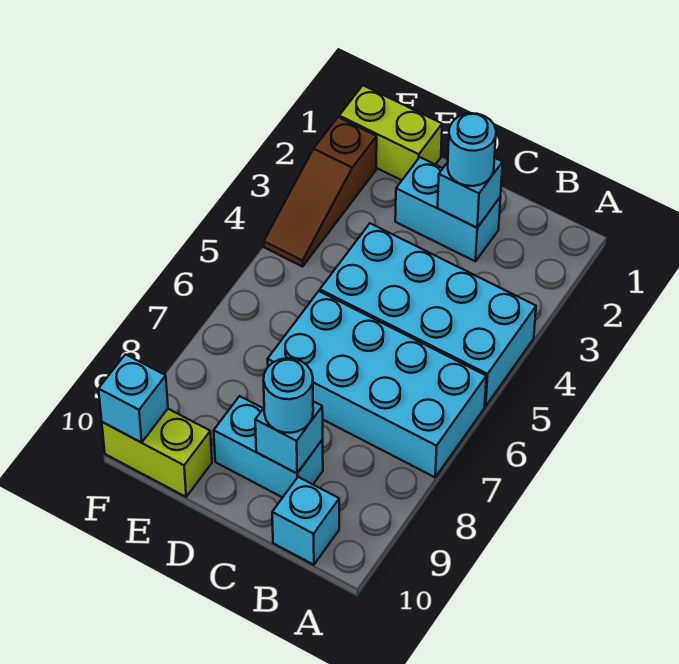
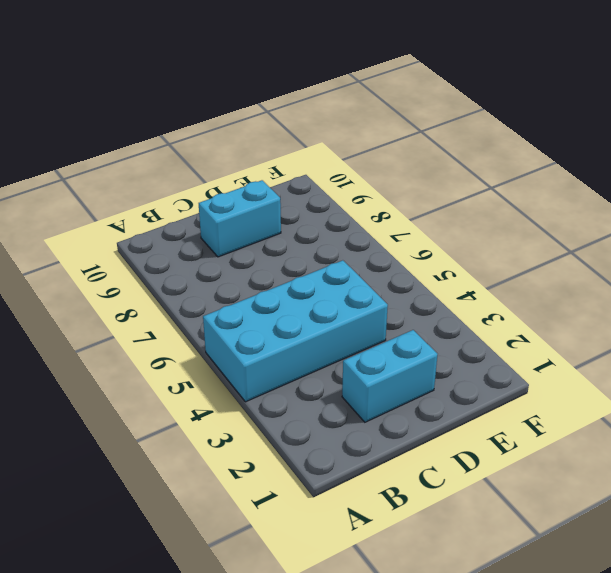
none -> cyan 2x4 brick [267,291,486,477]
none -> cyan 1x1 brick [272,477,339,565]
none -> lime 1x2 brick [339,85,442,180]

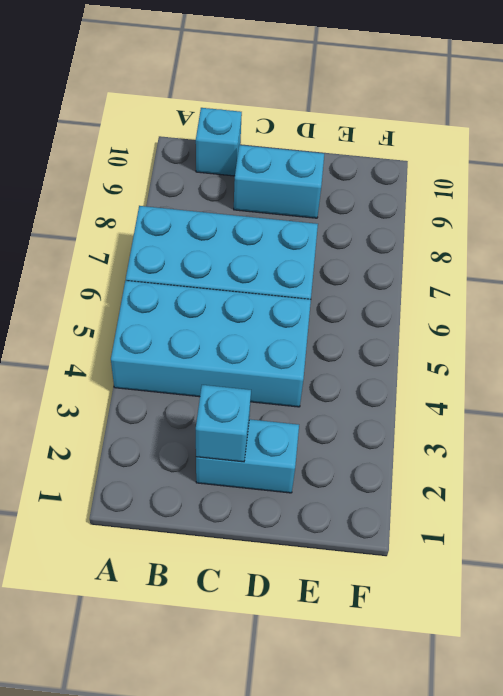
none -> lime 1x2 brick [339,85,442,180]
none -> lime 1x2 brick [102,409,212,497]
none -> brown 1x3 slope [264,117,377,267]

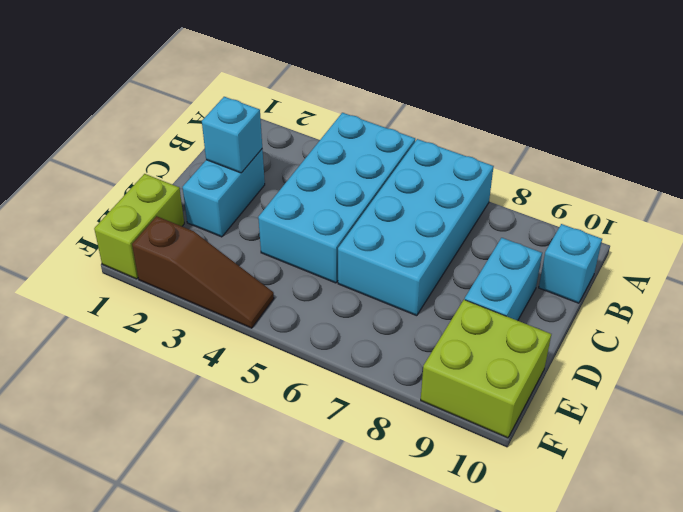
lime 2x2 brick [421,300,551,438] -> lime 1x2 brick [102,409,212,497]
none -> cyan 1x1 brick [255,401,323,473]
none -> cyan 1x1 brick [99,354,168,443]
none -> cyan 1x1 round brick [448,113,496,186]

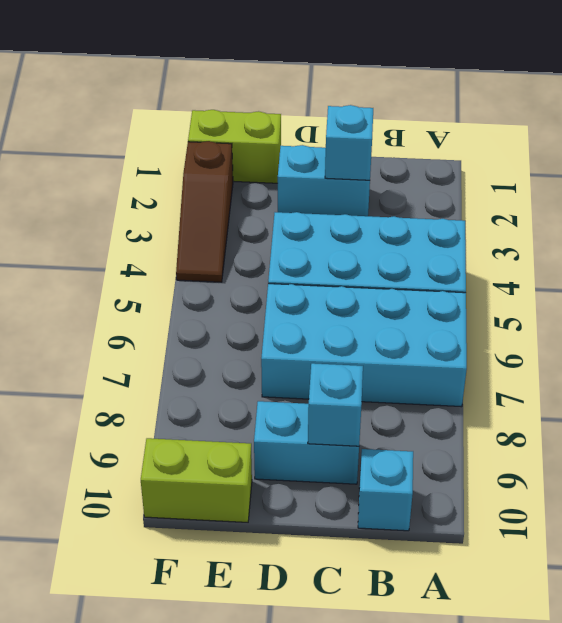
none -> cyan 1x1 brick [99,354,168,443]
none -> cyan 1x1 round brick [448,113,496,186]
none -> cyan 1x1 round brick [263,358,313,433]

